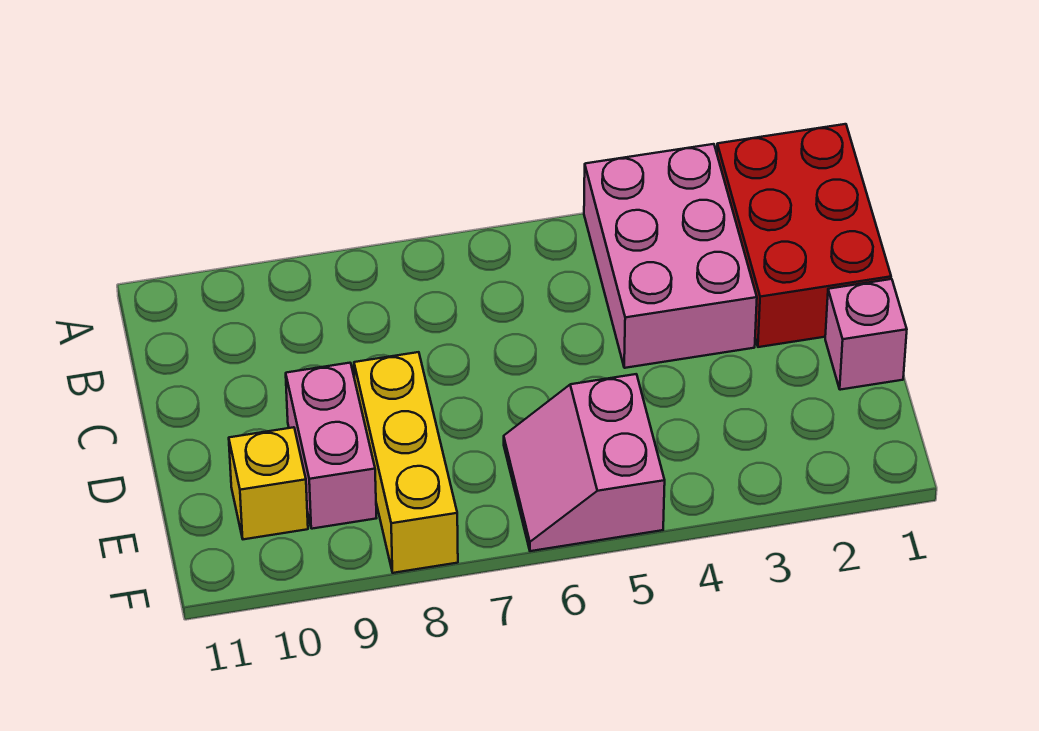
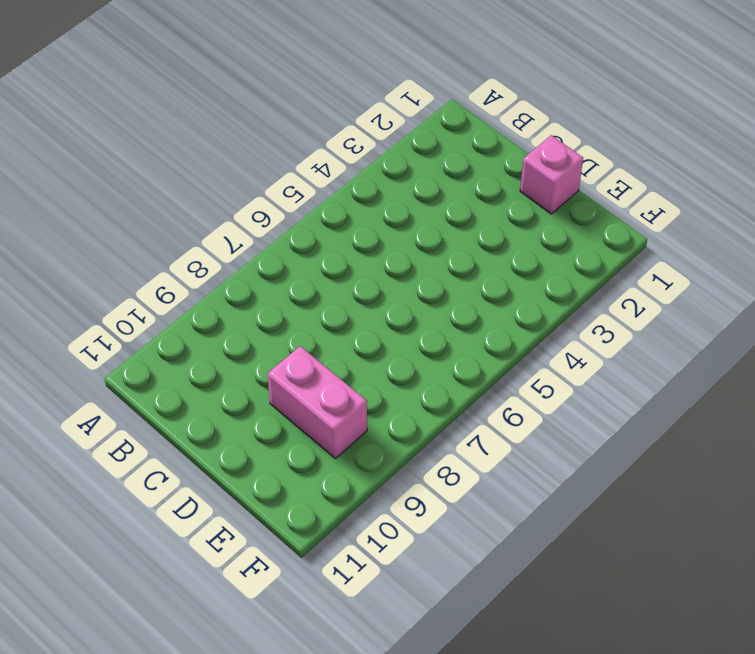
none -> red 2x3 brick [717,124,891,347]
none -> pink 2x3 brick [584,144,757,368]

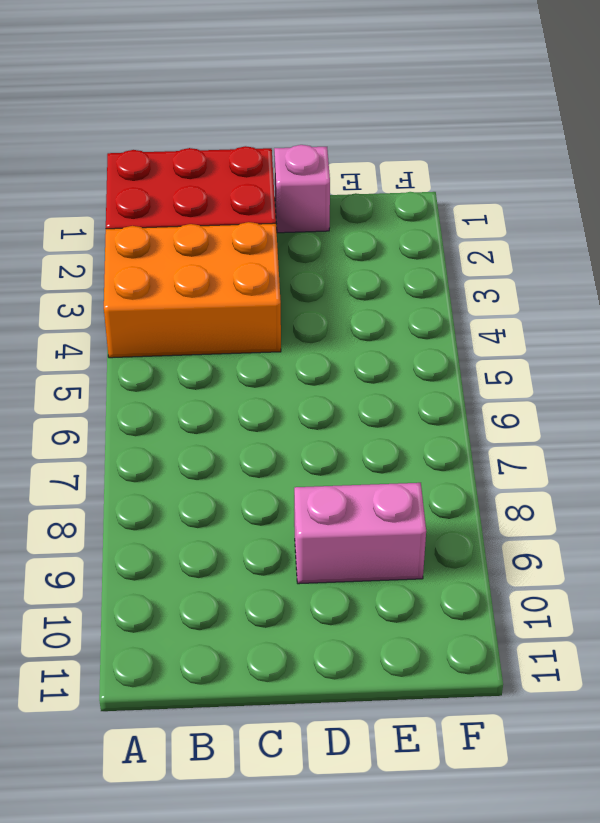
orange 2x3 brick [104,222,281,358] -> pink 2x3 brick [584,144,757,368]
none -> yellow 1x3 brick [354,352,458,573]
none -> pink 2x2 slope [504,374,665,551]

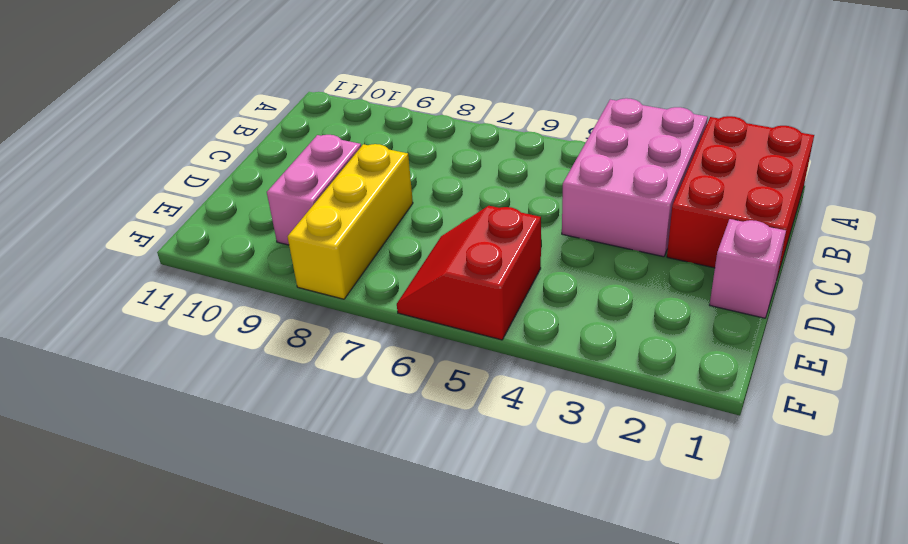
red 2x2 slope [397,206,541,340] -> pink 2x2 slope [504,374,665,551]
none -> yellow 1x1 brick [229,427,308,539]

